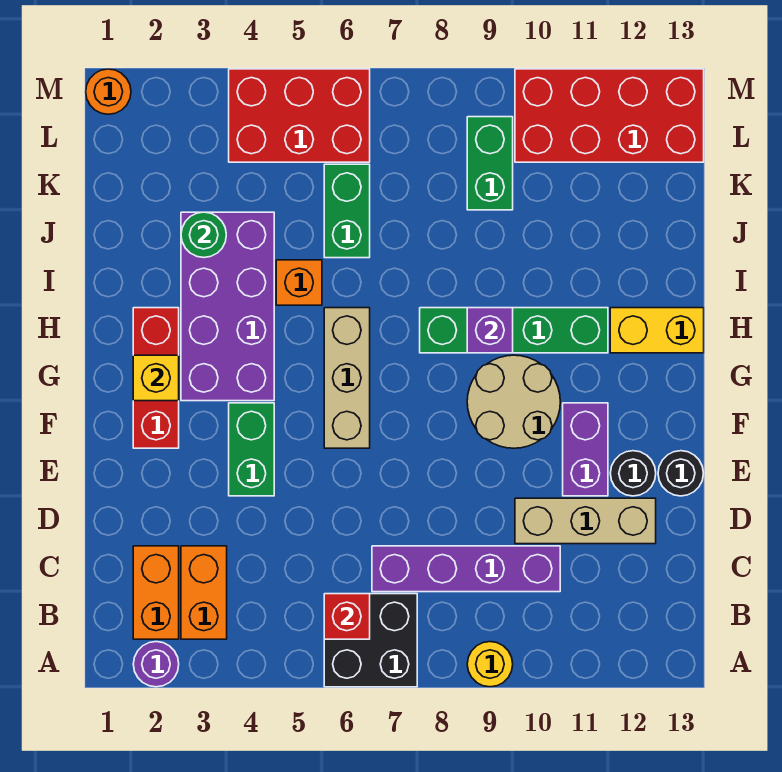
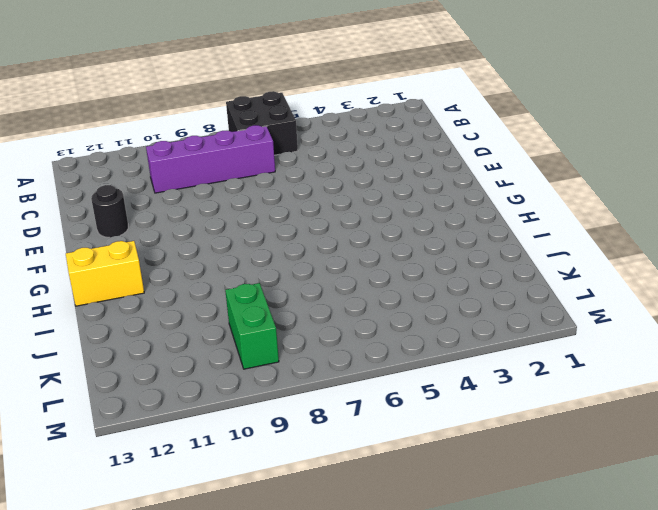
none -> purple 1x1 round brick [133,642,179,687]
none -> yellow 1x1 round brick [467,642,513,687]
none -> orange 1x2 brick [133,546,179,639]

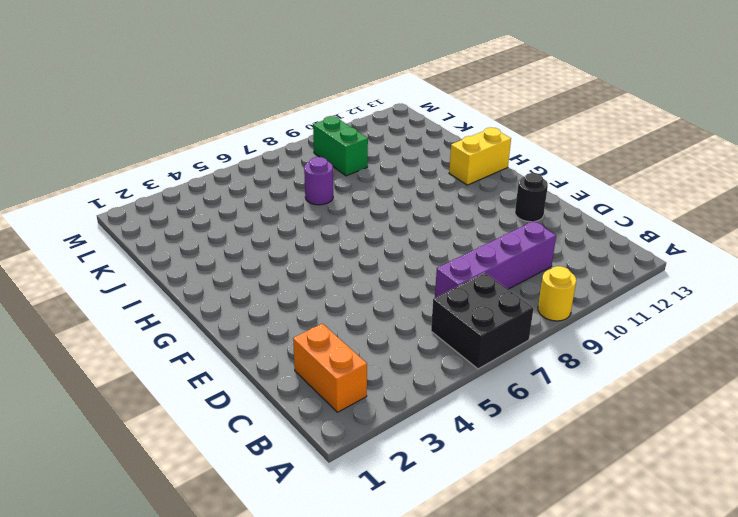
purple 1x1 round brick [304,157,333,205] -> purple 1x1 round brick moved to [133,642,179,687]
none -> orange 1x2 brick [181,546,227,639]
none -> tan 1x3 brick [515,498,656,544]
none -> green 1x2 brick [229,403,274,496]

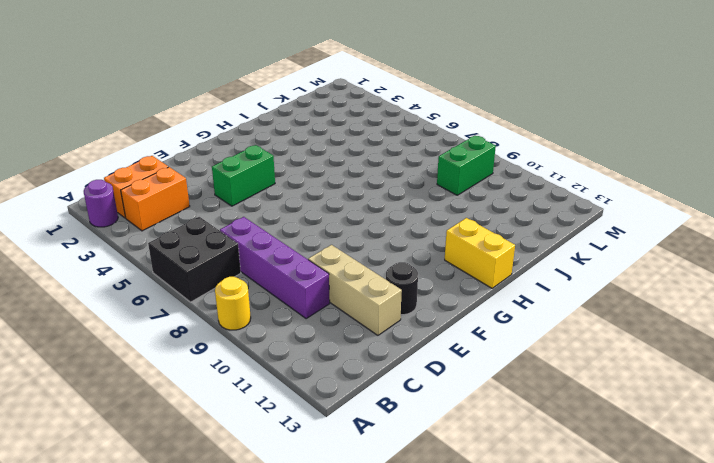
none -> purple 1x2 brick [563,403,608,496]
none -> black 1x1 round brick [658,451,703,496]
none -> red 1x3 brick [133,308,179,448]

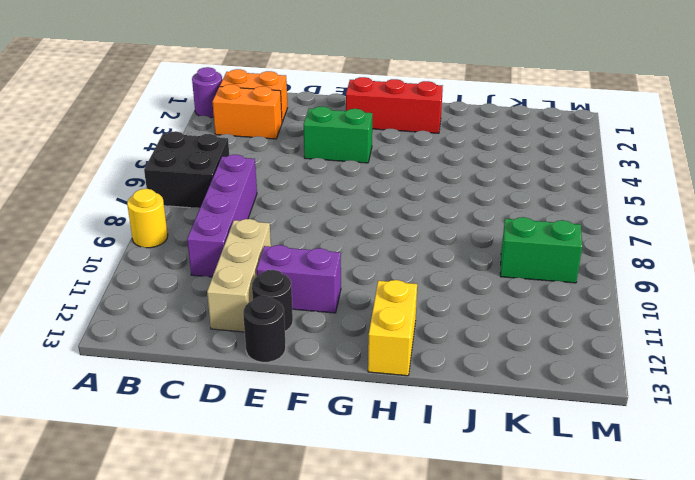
none -> tan 1x3 brick [324,308,370,448]
none -> tan 2x2 round brick [467,355,560,448]
none -> purple 2x4 brick [181,212,274,401]

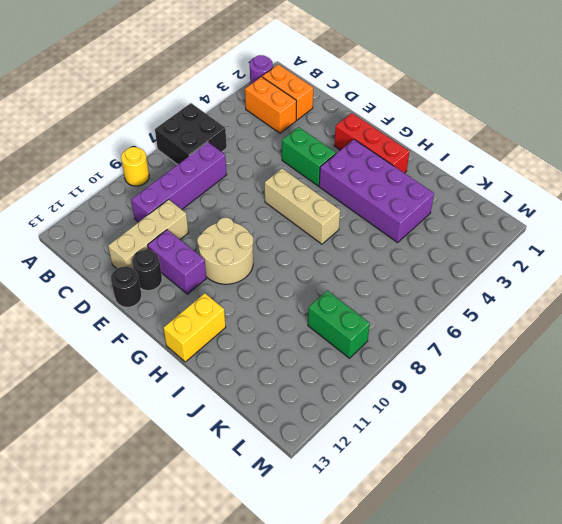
none -> green 1x4 brick [420,308,608,353]
none -> orange 1x1 brick [276,260,322,305]
none -> green 1x2 brick [324,164,370,258]

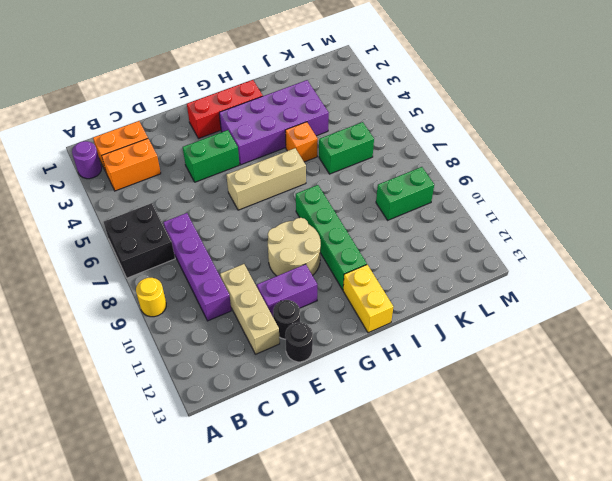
none -> red 2x3 brick [229,69,370,162]
none -> red 2x4 brick [515,69,704,162]
none -> orange 1x1 round brick [86,69,131,114]

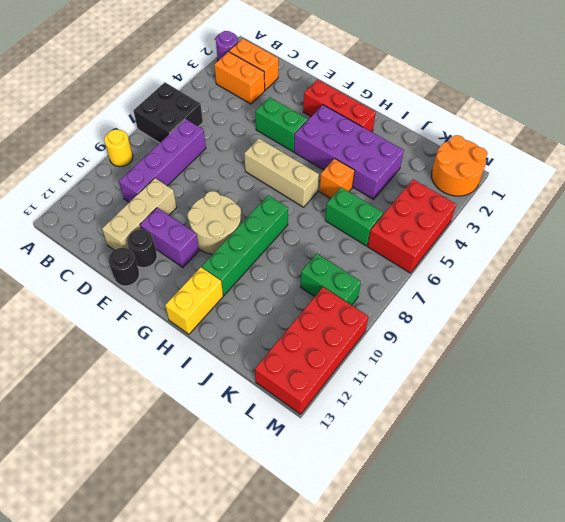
orange 2x2 round brick [432,135,487,196] -> orange 1x1 round brick [86,69,131,114]
none -> red 1x1 brick [324,594,370,639]
none -> yellow 1x1 brick [133,355,179,401]
none -> purple 1x1 brick [467,308,513,353]

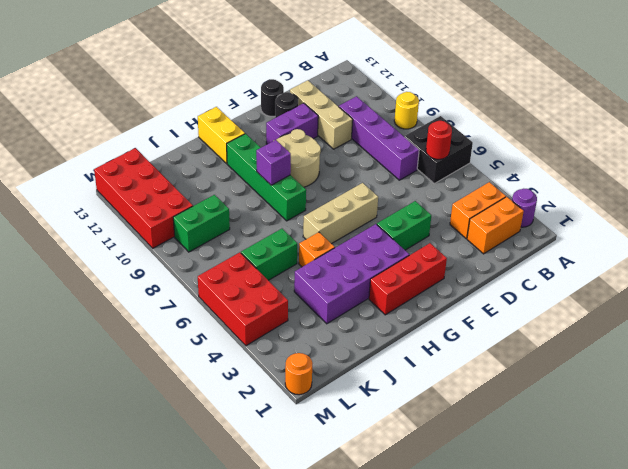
red 1x1 round brick [426,121,452,159] -> red 1x1 brick [324,594,370,639]
none -> yellow 1x1 brick [133,355,179,401]
none -> green 1x1 round brick [181,212,226,258]

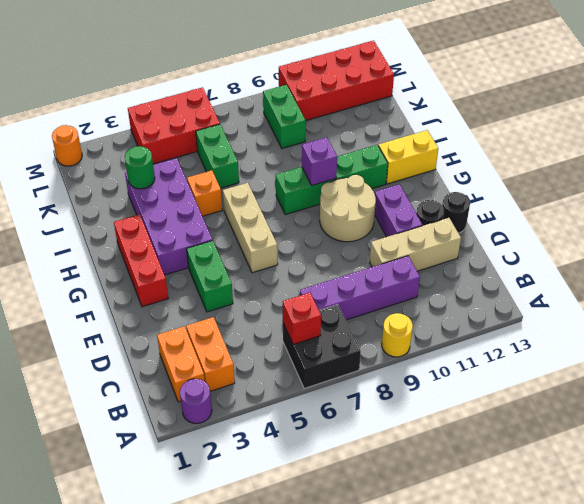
none -> yellow 1x1 brick [133,355,179,401]

